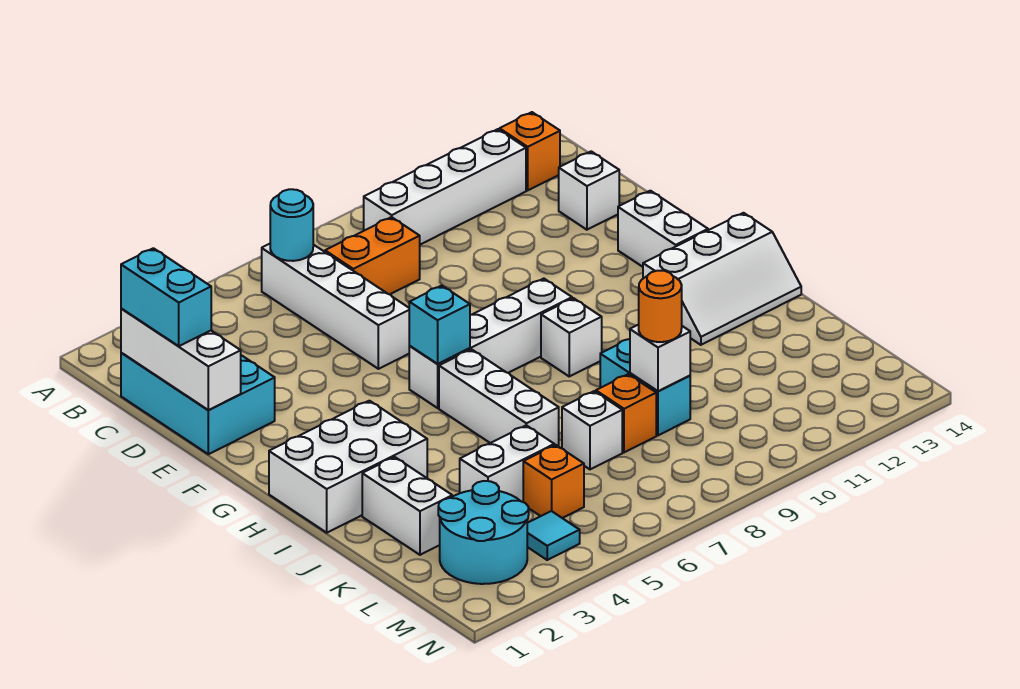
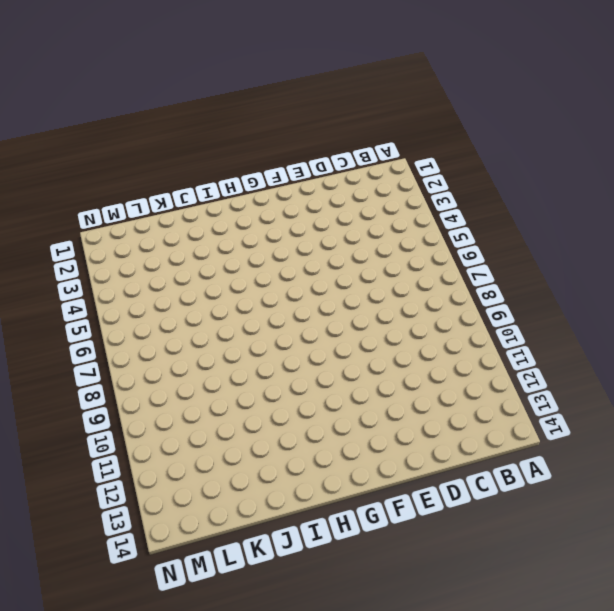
none -> white 1x4 brick [262,244,410,369]
none -> white 1x4 brick [364,129,526,245]
none -> orange 1x1 brick [500,112,560,190]

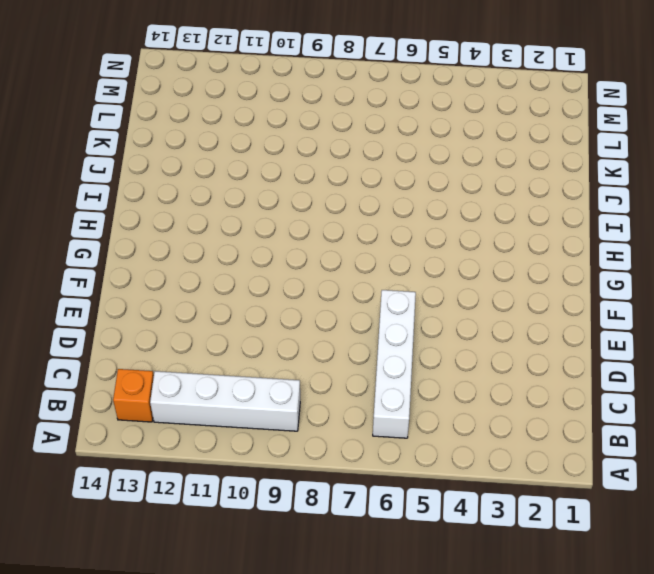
none -> cyan 2x3 brick [121,353,275,454]
none -> orange 1x2 brick [325,217,420,294]
none -> white 1x1 brick [559,151,619,230]

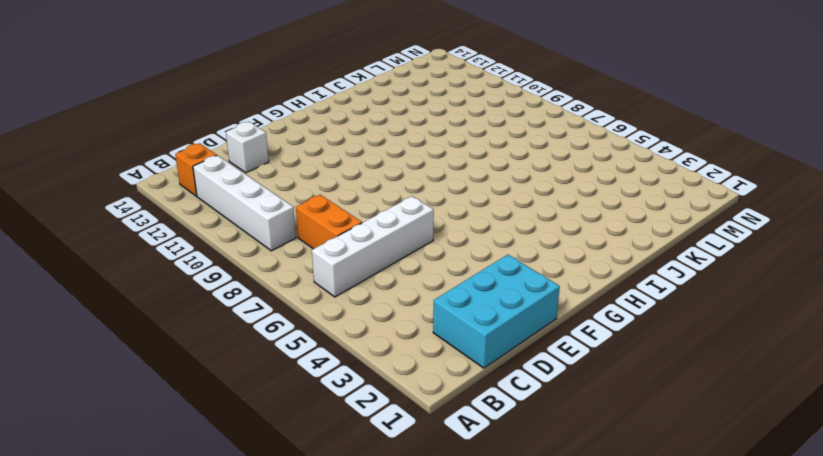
none -> white 1x2 brick [618,191,708,267]
none -> white 1x4 brick [409,279,572,408]
none -> white 2x3 brick [269,401,427,533]

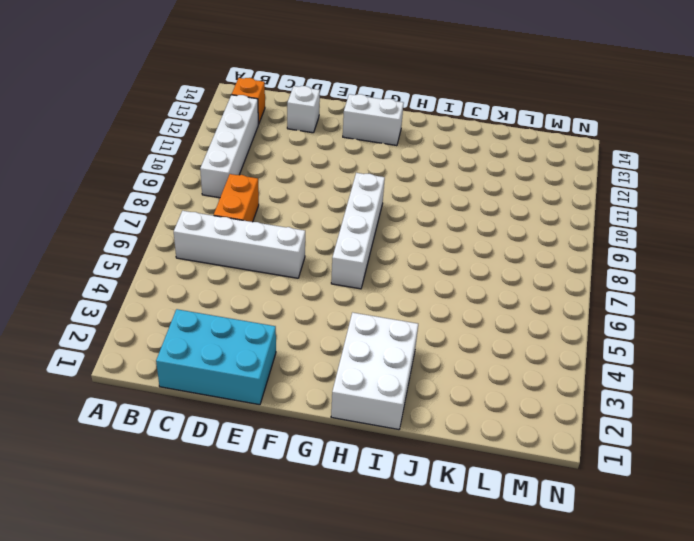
none -> white 1x3 brick [439,349,559,446]
none -> white 1x1 brick [541,298,602,376]
none -> white 2x3 slope [643,213,801,345]

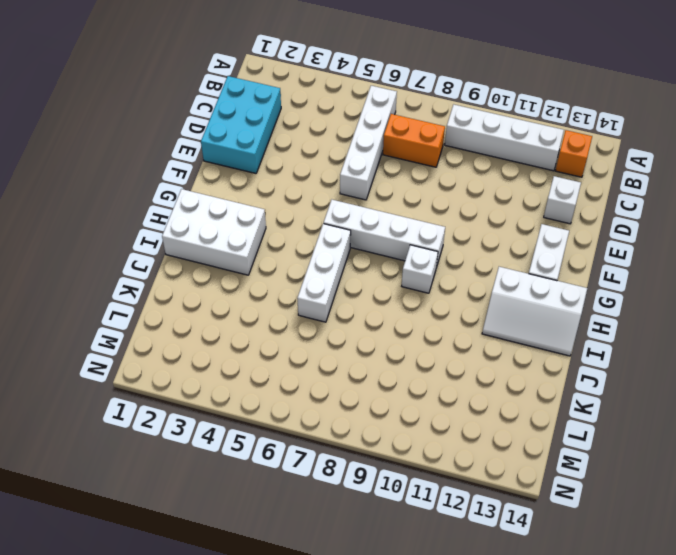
none -> white 1x2 brick [362,457,452,555]
none -> cyan 1x2 brick [600,339,690,435]
none -> white 1x2 brick [460,425,554,502]

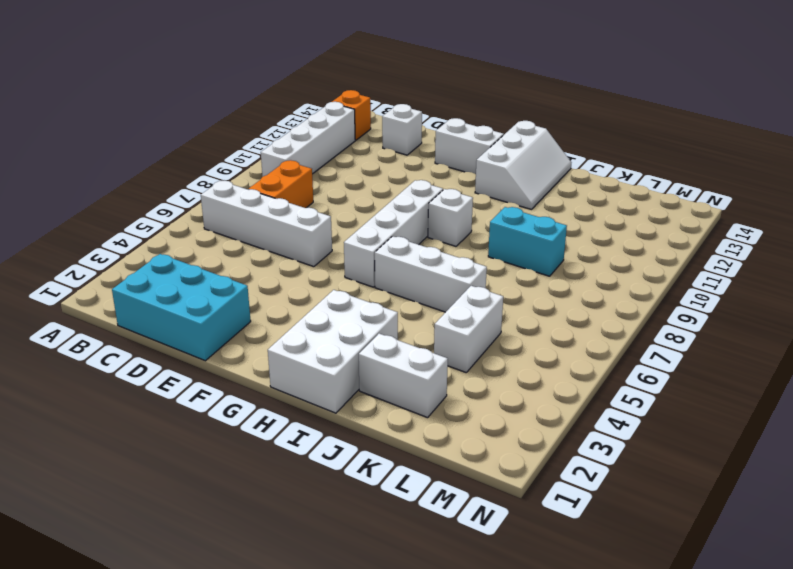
none -> white 1x1 brick [562,391,622,469]
none -> orange 1x1 brick [596,374,656,452]
none -> cyan 2x2 round brick [438,481,529,584]

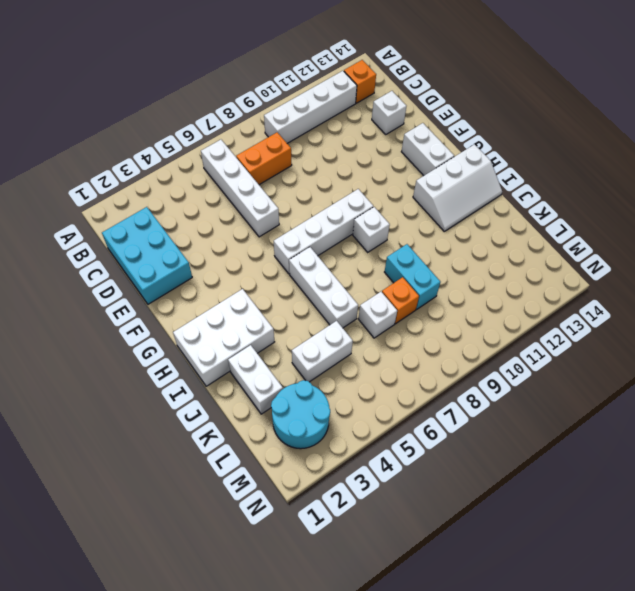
none -> orange 1x1 brick [523,445,584,518]
none -> cyan 1x1 tile [527,511,580,560]
none -> cyan 1x1 round brick [270,189,313,261]

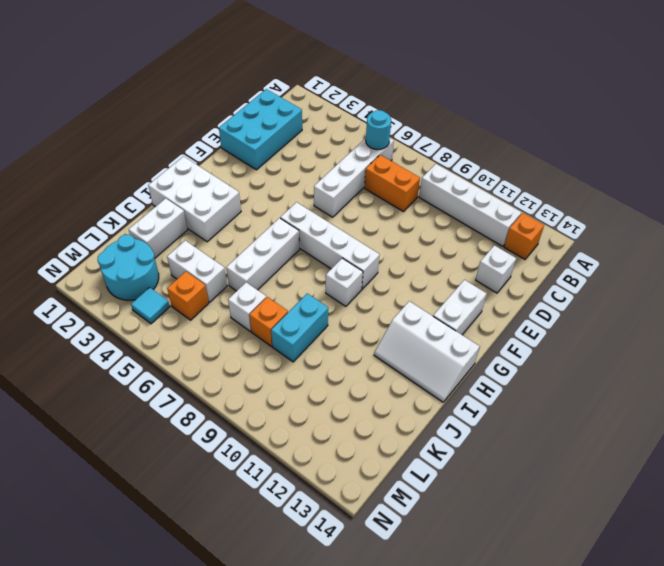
none -> white 1x3 brick [121,309,241,410]
none -> cyan 1x1 brick [409,286,470,364]
none -> white 1x1 brick [630,325,690,391]

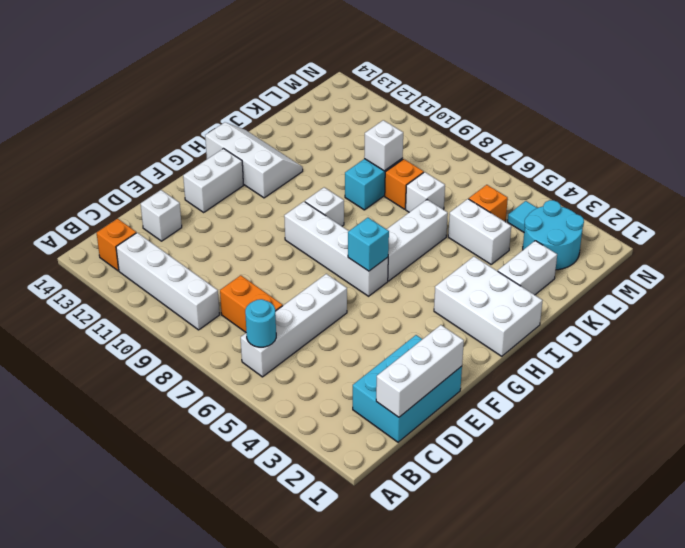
none -> cyan 1x2 brick [121,248,211,346]
none -> orange 1x1 round brick [639,271,682,342]

